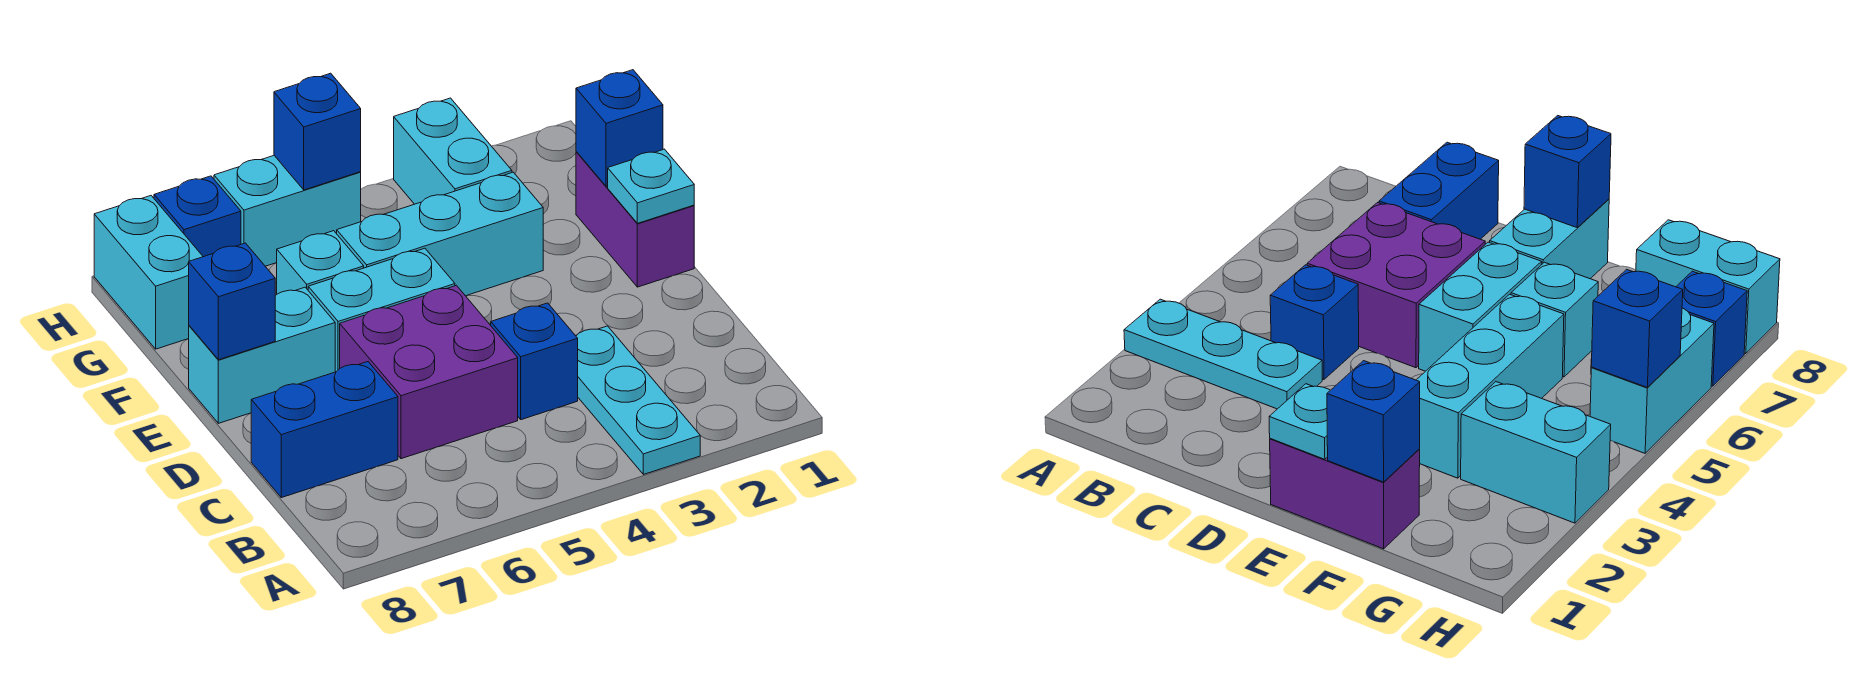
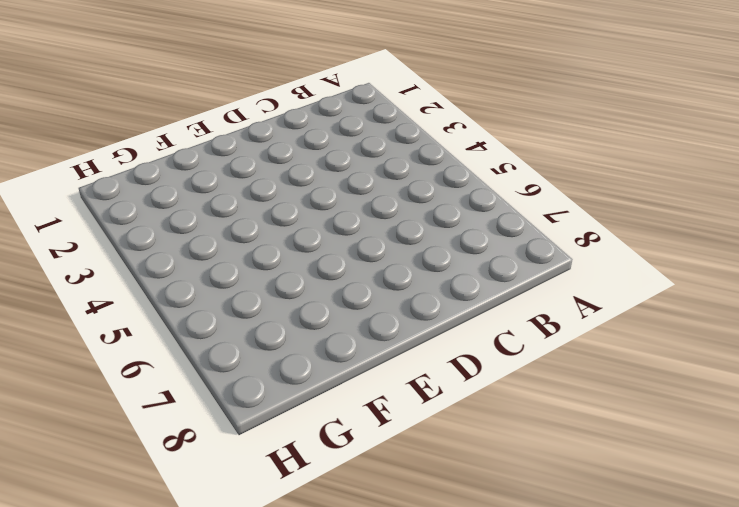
none -> cyan 1x3 plate [576,326,700,474]
none -> blue 1x1 brick [491,303,578,420]
none -> purple 2x2 brick [340,285,518,459]

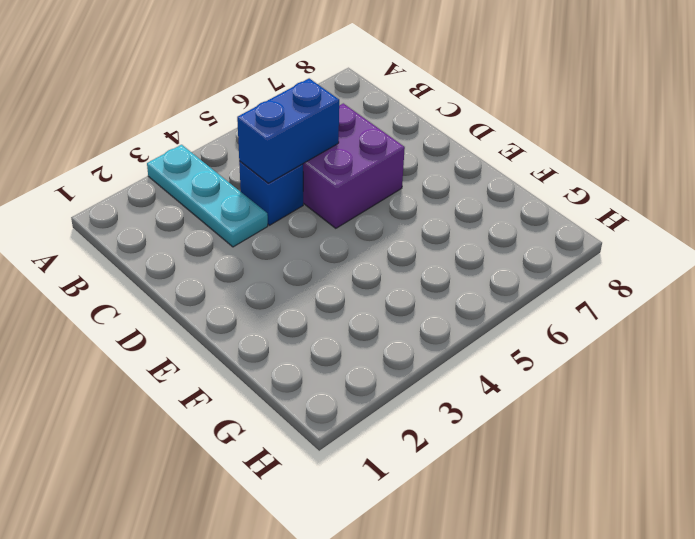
blue 1x2 brick [237,78,339,183] -> blue 1x2 brick moved to [251,362,398,498]
none -> purple 1x2 brick [576,152,694,287]
none -> cyan 1x2 brick [308,248,455,372]
none -> cyan 1x2 brick [189,287,335,423]

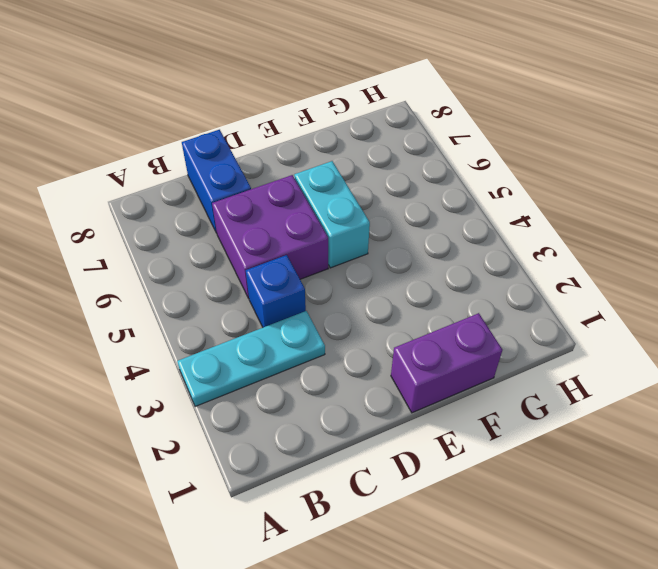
none -> cyan 1x2 brick [189,287,335,423]
none -> cyan 1x3 brick [337,172,543,296]
none -> cyan 1x1 brick [277,231,364,294]

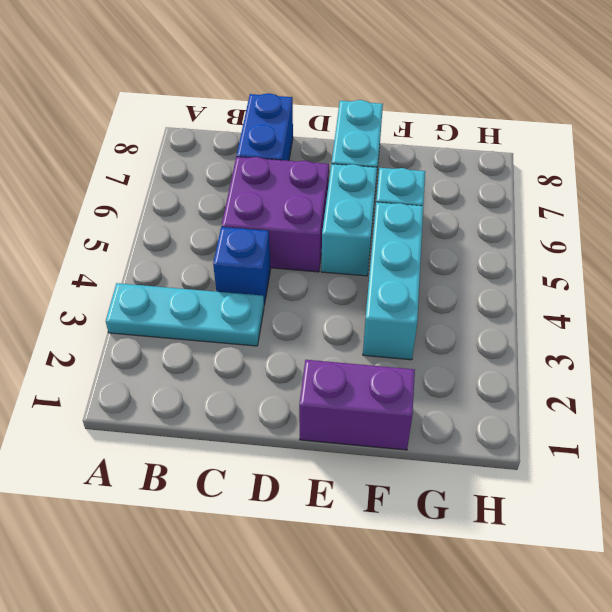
none -> cyan 1x2 brick [394,98,512,204]
none -> cyan 1x2 brick [94,196,203,349]
none -> cyan 1x2 brick [214,156,361,266]

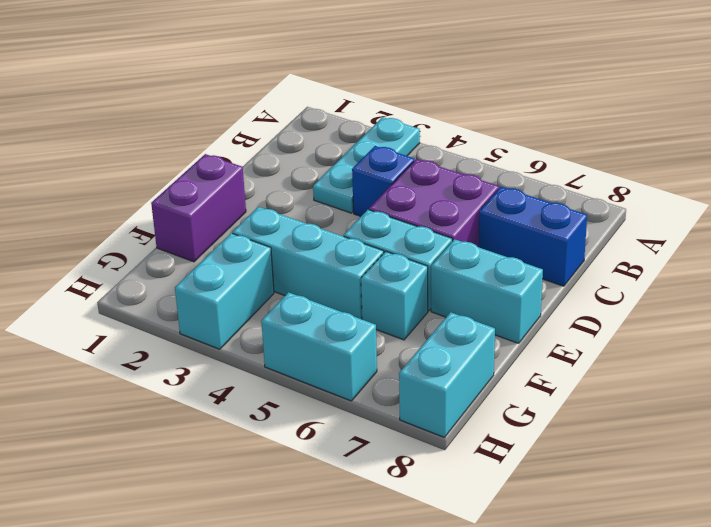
none -> blue 1x1 brick [154,176,241,257]
none -> cyan 1x1 plate [608,149,694,223]
none -> blue 1x1 brick [189,243,275,360]

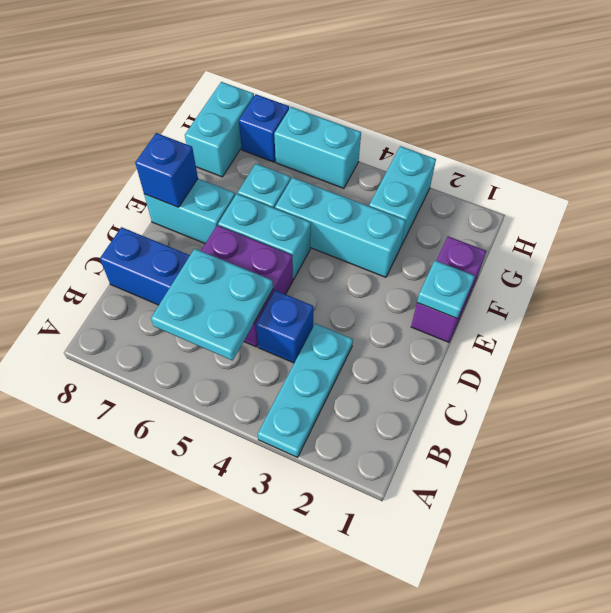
cyan 2x2 plate [151,249,273,360] -> none
none -> blue 1x1 brick [576,70,663,186]
none -> blue 1x1 brick [274,73,361,190]

